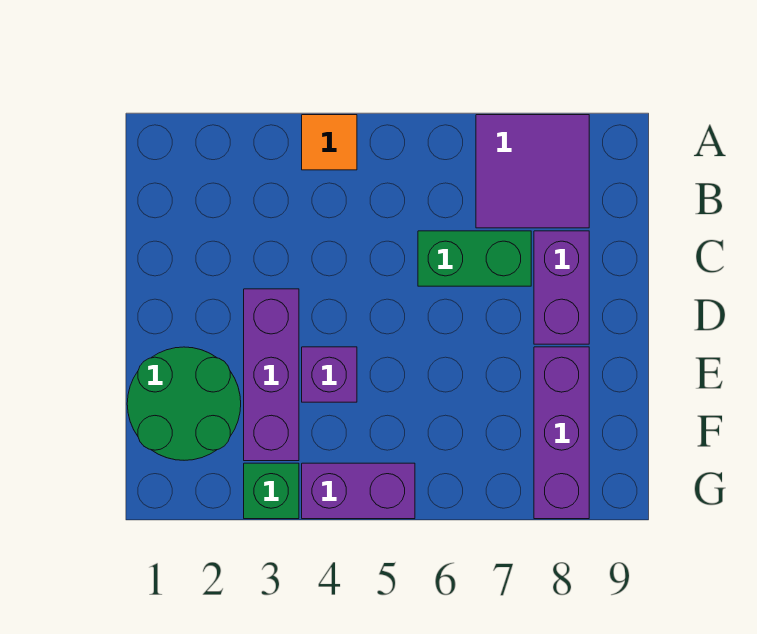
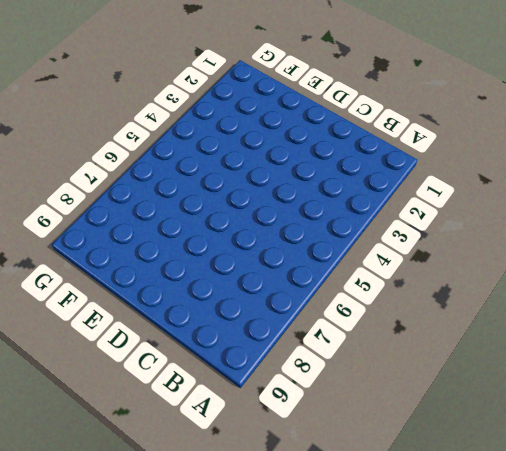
none -> orange 1x1 tile [302,115,357,170]
none -> purple 2x2 tile [476,115,589,228]

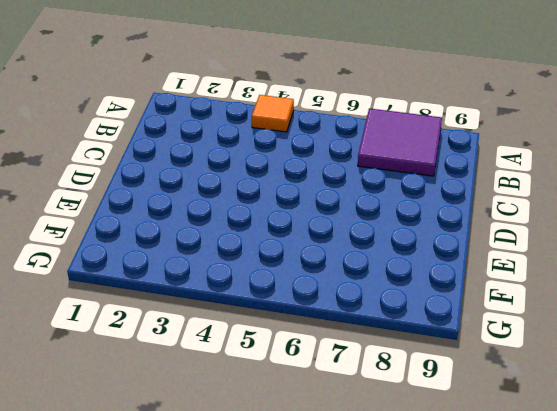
none -> green 1x2 brick [418,231,531,286]
none -> purple 1x2 brick [534,231,589,344]

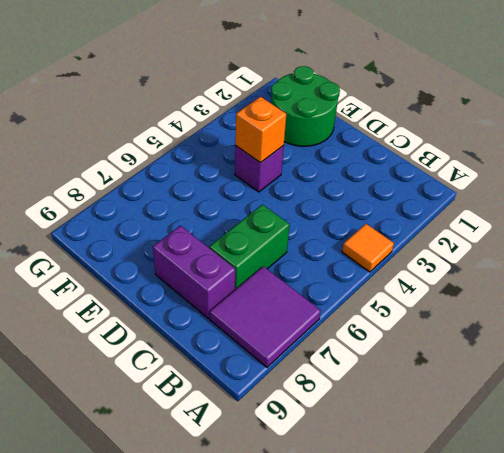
orange 1x1 brick [235,97,286,163] -> none
none -> purple 1x3 brick [244,289,299,461]
none -> purple 1x3 brick [534,347,589,519]

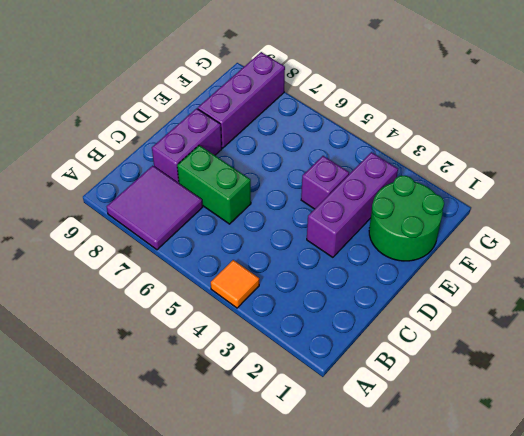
none -> green 1x1 brick [244,463,299,519]
none -> purple 1x2 brick [302,463,415,519]

